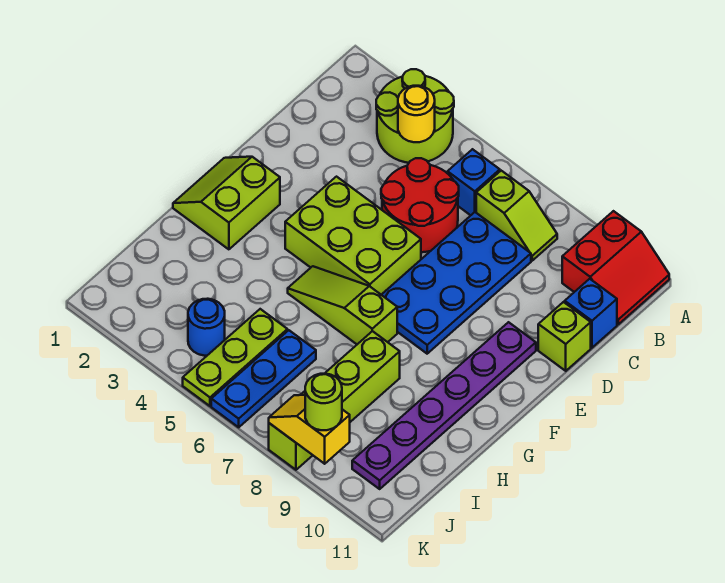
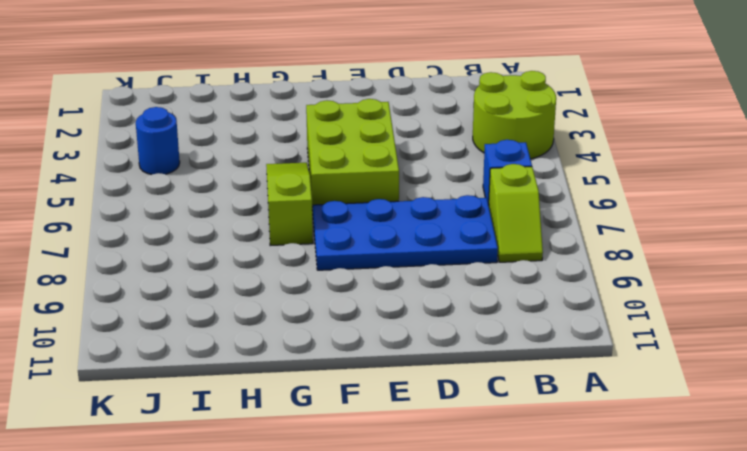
none -> red 2x2 slope [562,211,669,324]
none -> red 2x2 round brick [381,158,459,252]
none -> blue 1x1 brick [565,279,617,348]

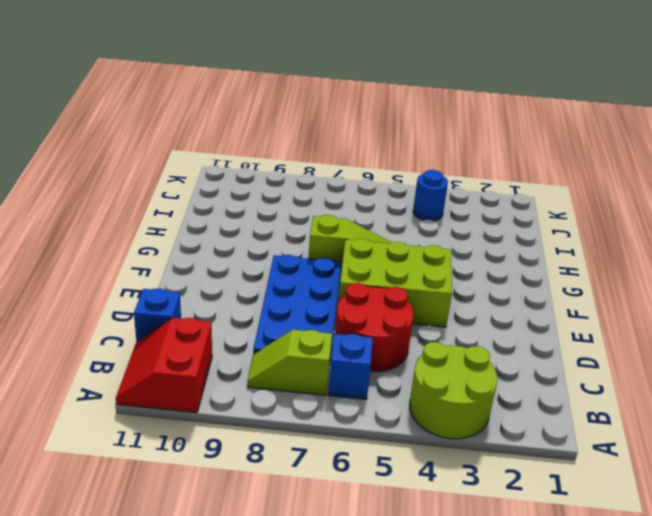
none -> lime 1x1 brick [538,302,591,371]
none -> purple 1x6 plate [352,322,536,489]
none -> lime 2x2 slope [173,157,280,249]

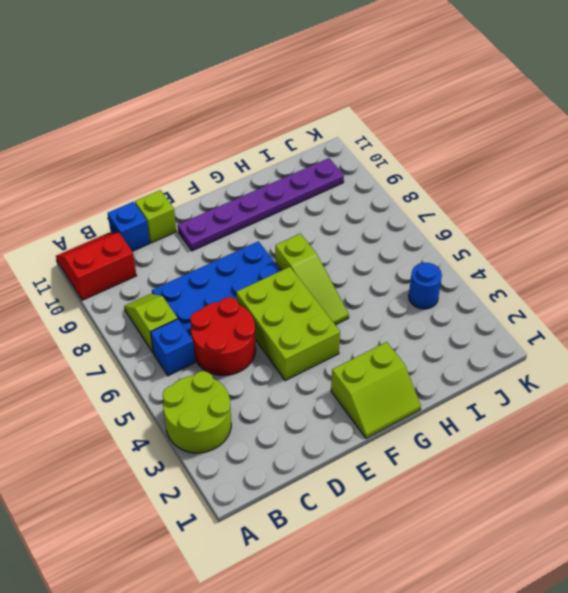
none -> lime 1x4 brick [269,331,400,470]
none -> lime 1x3 plate [183,309,287,406]
none -> blue 1x3 plate [211,330,316,427]

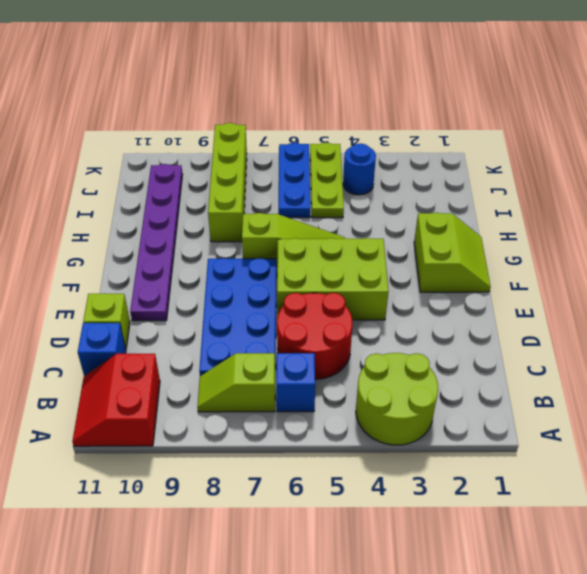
none -> yellow 1x1 round brick [398,86,435,142]
none -> yellow 1x2 slope [269,395,350,464]
none -> lime 1x1 round brick [305,374,342,430]

